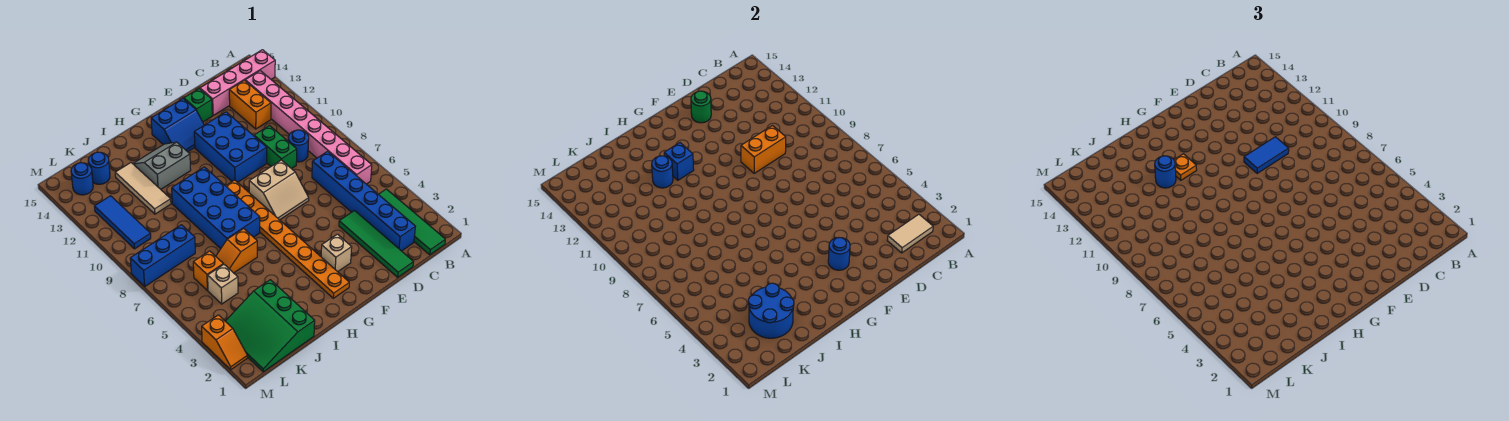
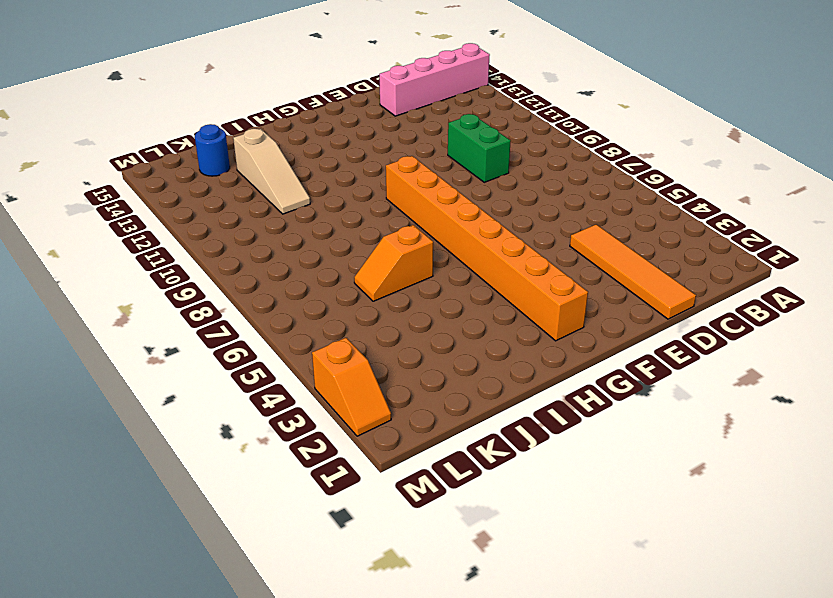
orange 1x4 tile [570,224,696,319] -> green 1x4 tile [339,211,413,277]
orange 1x8 brick [386,156,588,341] -> orange 1x8 plate [226,180,349,298]
tan 1x3 slope [233,129,310,214] -> tan 1x3 tile [115,163,171,214]
none -> green 1x4 tile [378,189,445,255]
none -> pink 1x8 brick [245,71,372,184]
none -> blue 1x6 brick [312,151,415,251]
none -> blue 1x1 round brick [288,130,309,162]

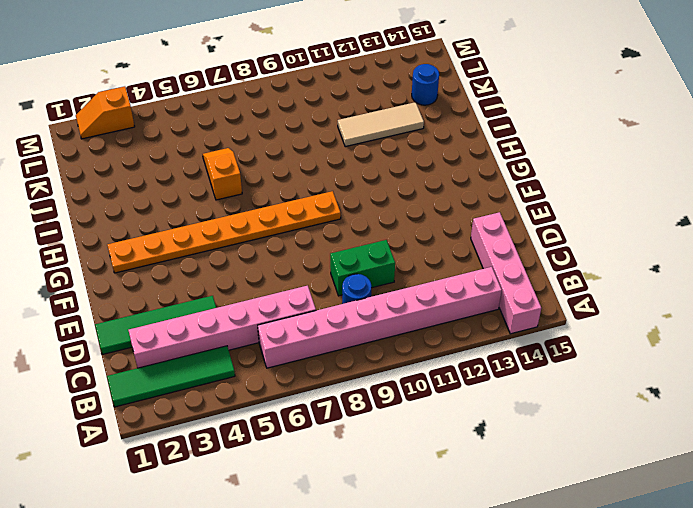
pink 1x6 brick [128,286,316,368] -> blue 1x6 brick [312,151,415,251]
none -> orange 1x2 brick [229,80,271,129]
none -> tan 2x2 slope [249,160,309,220]
none -> blue 2x3 brick [194,112,267,182]
none -> green 1x1 brick [184,89,212,122]

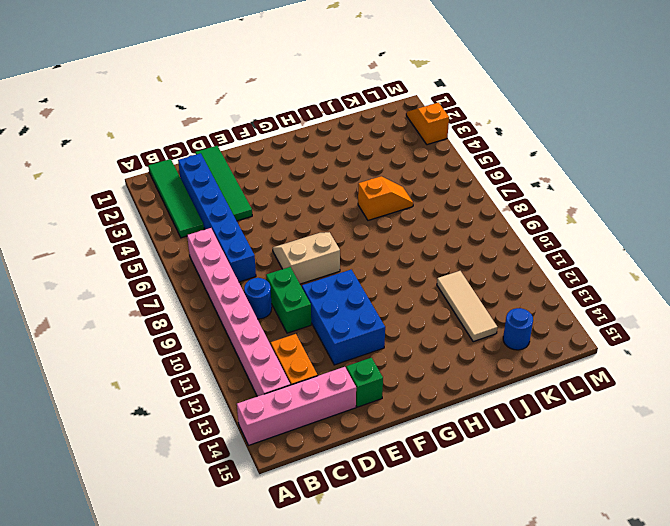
none -> tan 1x1 brick [321,234,352,272]
none -> blue 2x2 slope [151,99,204,152]
none -> orange 1x8 plate [226,180,349,298]
none -> blue 2x4 brick [172,167,260,249]

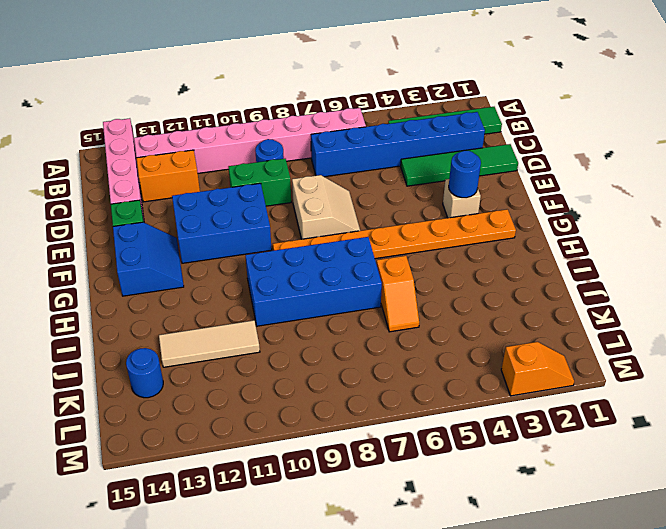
none -> grey 2x2 slope [133,142,191,189]
none -> green 3x3 slope [225,280,315,372]
none -> tan 1x1 brick [208,264,238,304]
none -> orange 1x1 brick [193,251,223,290]

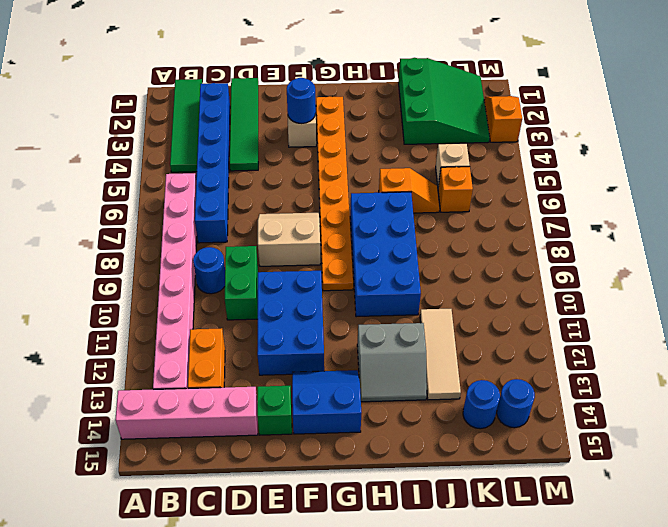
none -> blue 1x3 brick [130,225,195,286]
none -> blue 1x3 tile [94,196,151,249]
none -> tan 1x2 tile [887,214,933,253]
none -> orange 1x2 brick [741,126,786,173]

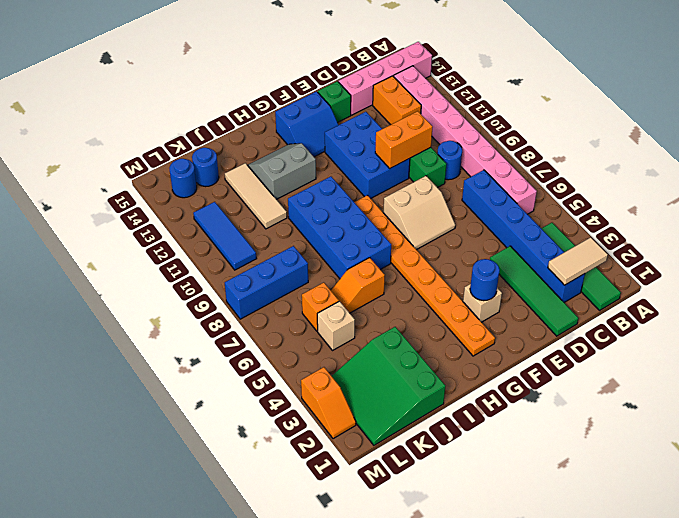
none -> green 1x1 round brick [691,91,711,123]
none -> blue 1x1 brick [664,143,694,180]
none -> blue 1x1 round brick [652,156,673,188]
none -> blue 2x2 round brick [748,283,794,338]

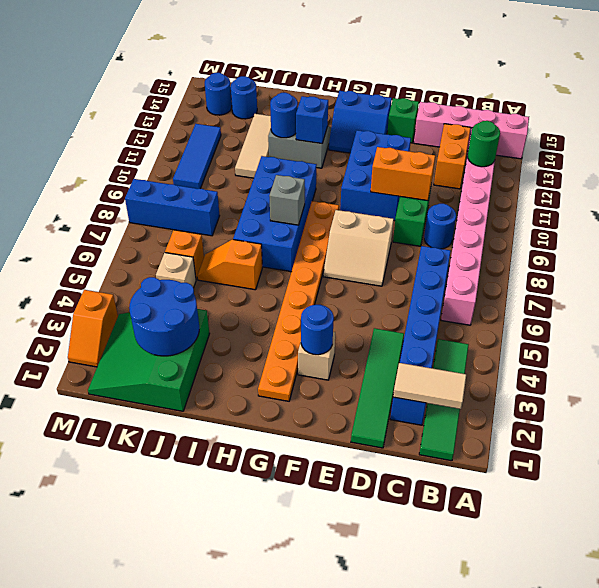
green 1x1 round brick [467,121,500,167] -> green 1x1 round brick moved to [691,91,711,123]
grey 1x1 brick [269,175,305,225] -> none
none -> blue 1x2 tile [1244,137,1289,173]
none -> orange 1x1 plate [1174,154,1197,180]
none -> blue 1x1 round brick [1155,156,1176,188]

